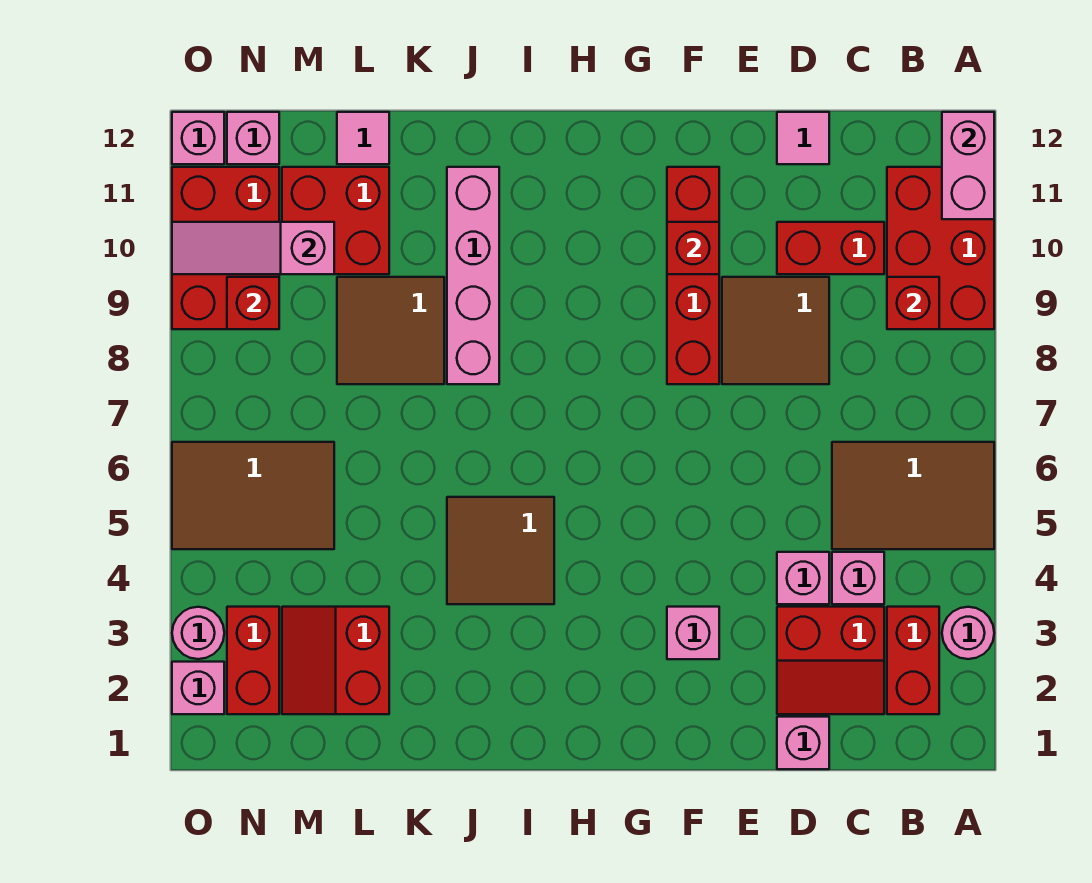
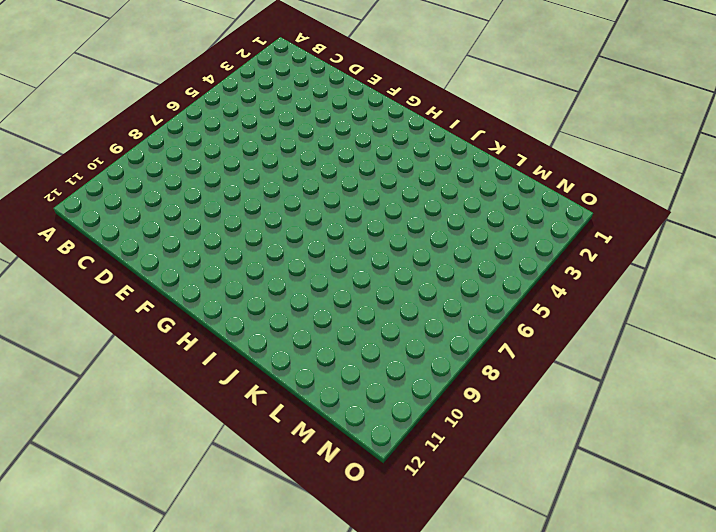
none -> pink 1x1 round brick [942,607,994,659]
none -> brown 2x3 tile [832,442,994,549]
none -> red 2x3 brick [887,167,994,329]
none -> red 1x2 brick [887,607,939,714]

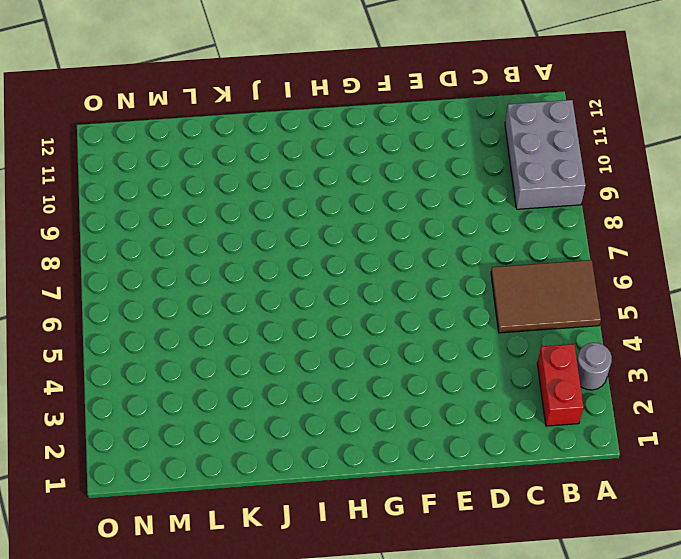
grey 1x1 round brick [577,343,612,390] -> pink 1x1 round brick [942,607,994,659]
grey 2x3 brick [505,100,585,209] -> red 2x3 brick [887,167,994,329]
none -> red 2x2 slope [777,607,884,714]
none -> pink 1x1 brick [832,552,884,604]
none -> red 1x2 brick [777,222,884,274]
none -> pink 1x1 brick [777,717,829,769]

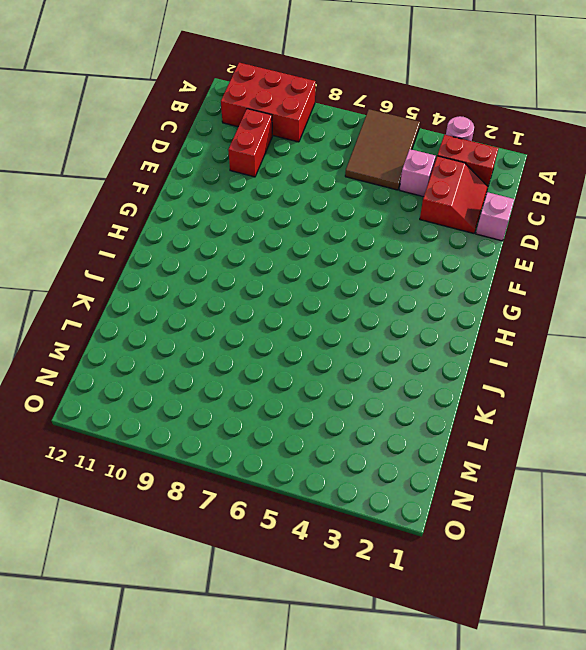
none -> pink 1x1 brick [777,552,829,604]
none -> brown 2x2 tile [722,277,829,384]
none -> pink 1x1 tile [777,112,829,164]
none -> pink 1x1 brick [667,607,719,659]

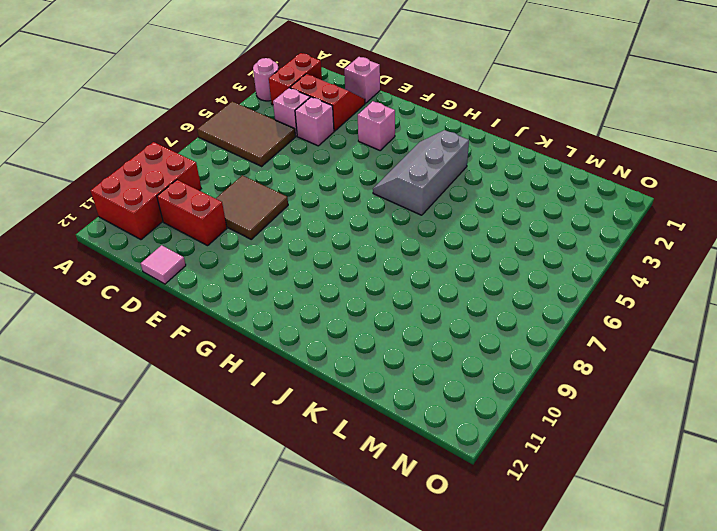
grey 2x3 slope [373,130,469,215] -> brown 2x2 tile [447,497,554,604]
none -> red 1x4 brick [667,167,719,384]
none -> pink 1x4 brick [447,167,499,384]
none -> brown 2x2 tile [337,277,444,384]
none -> red 2x2 slope [282,607,389,714]

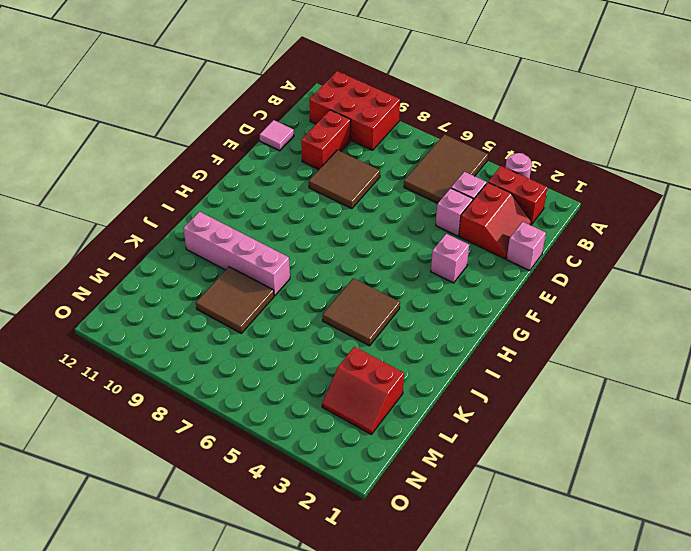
none -> red 1x4 brick [667,167,719,384]
none -> red 2x2 brick [282,167,389,274]
none -> pink 1x1 tile [337,112,389,164]
none -> brown 2x3 tile [172,442,334,549]

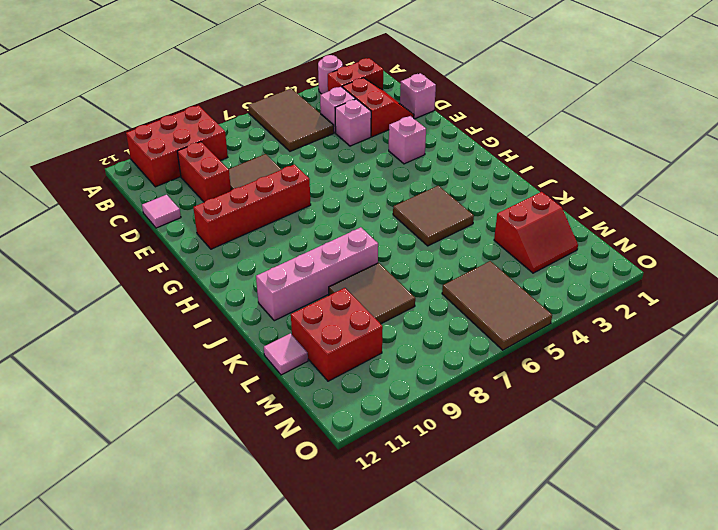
none -> red 1x2 brick [227,607,279,714]
none -> red 2x3 brick [172,167,279,329]
none -> pink 1x1 brick [227,112,279,164]
none -> pink 1x1 brick [172,662,224,714]

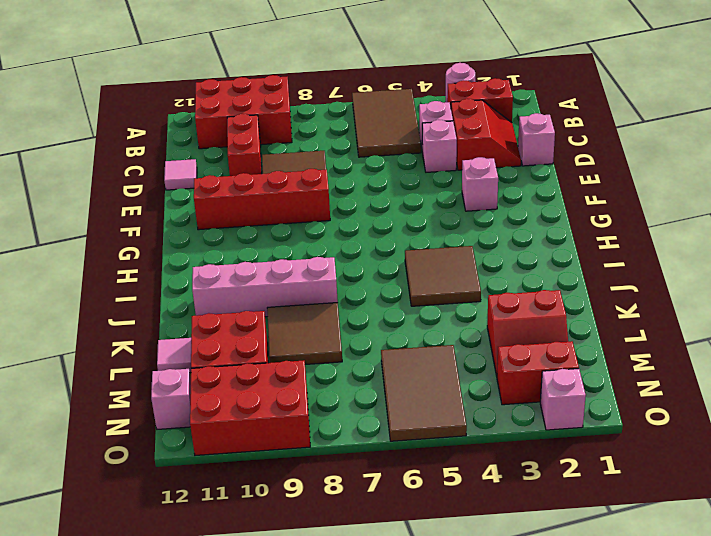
none -> pink 1x1 round brick [172,607,224,659]
none -> pink 1x1 brick [172,112,224,164]
none -> pink 1x2 brick [942,112,994,219]
none -> red 1x1 brick [887,277,939,329]

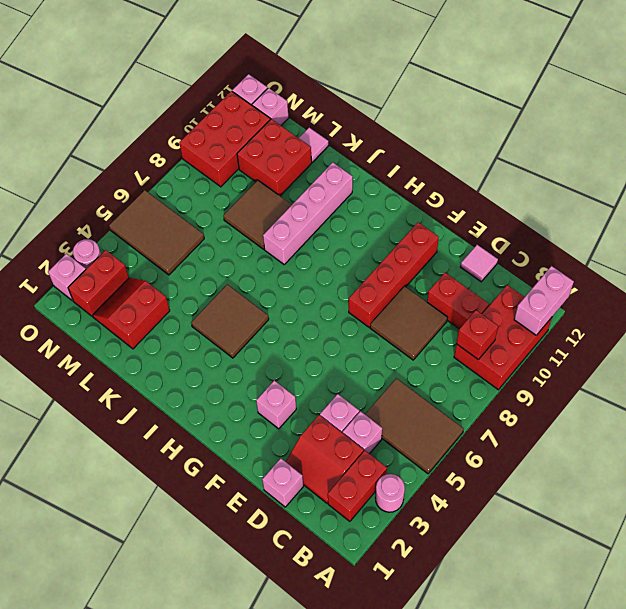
none -> red 1x1 brick [667,222,719,274]
none -> pink 1x3 slope [172,222,334,274]
none -> red 1x1 brick [227,277,279,329]

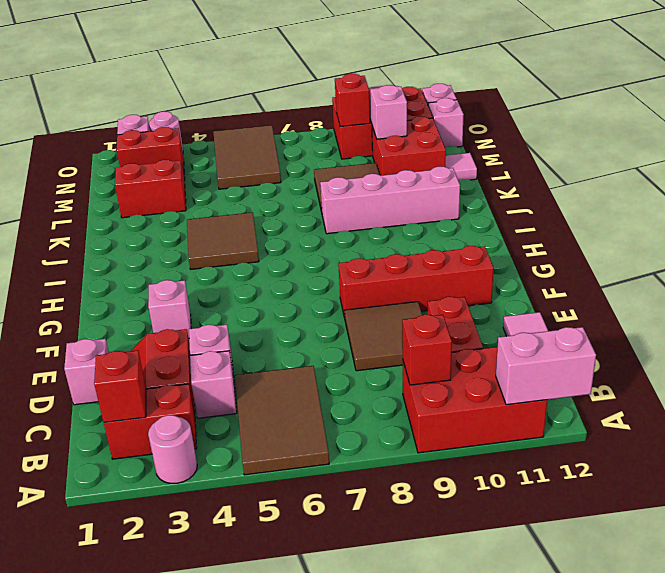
red 1x1 brick [94,350,146,422] -> red 1x1 brick moved to [667,222,719,274]

